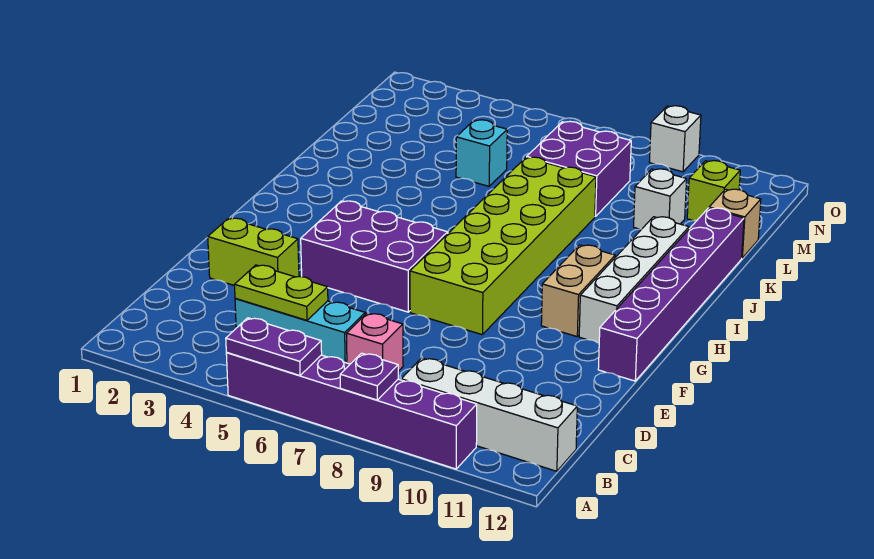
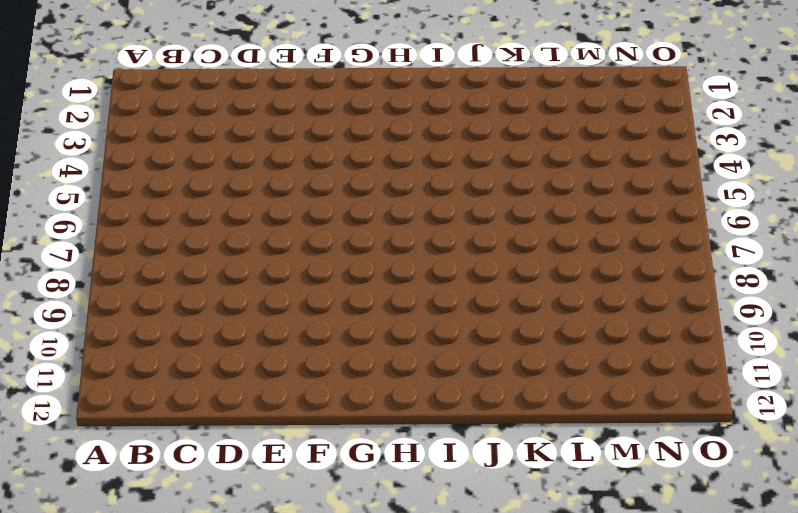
none -> purple 1x6 brick [226,353,477,469]
none -> white 1x4 brick [401,358,577,471]
none -> cyan 1x3 brick [235,298,365,363]

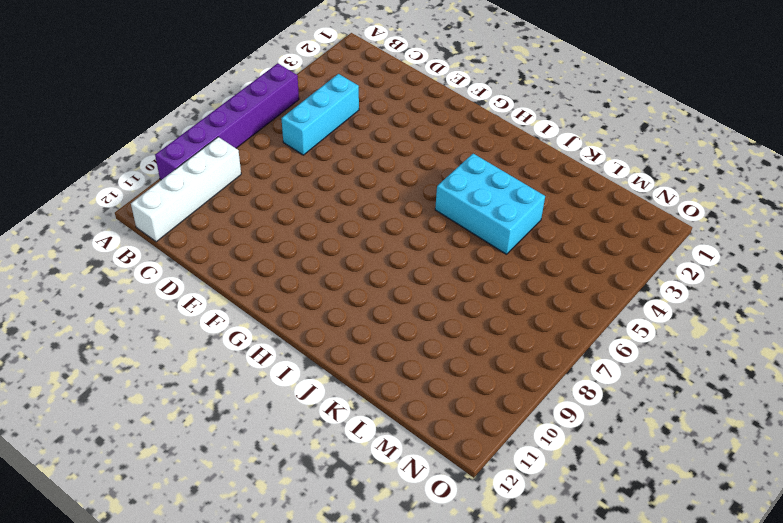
cyan 2x3 brick [435,154,545,254] -> none
none -> pink 1x1 brick [346,313,403,371]
none -> lime 1x2 brick [208,218,299,286]
none -> purple 2x3 brick [301,201,448,312]

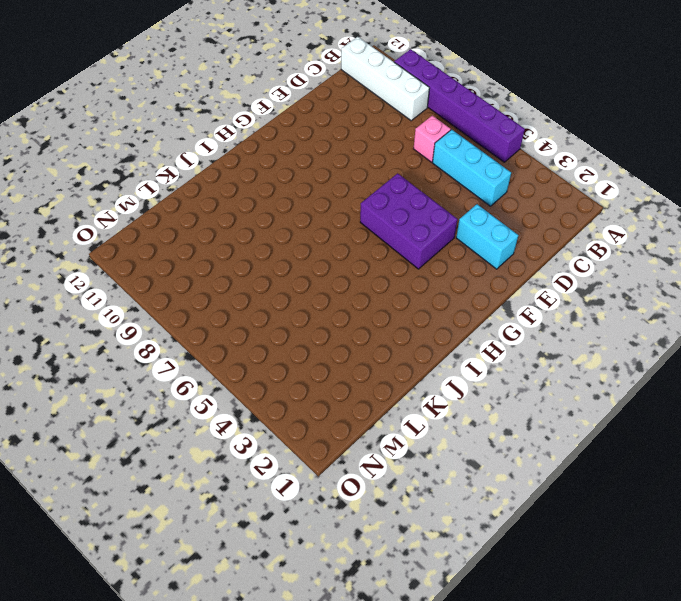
cyan 1x2 brick [456,204,518,269] -> lime 1x2 brick [208,218,299,286]
none -> lime 2x6 brick [410,157,596,335]
none -> purple 1x6 brick [598,208,744,381]
none -> tan 1x2 brick [541,245,615,336]

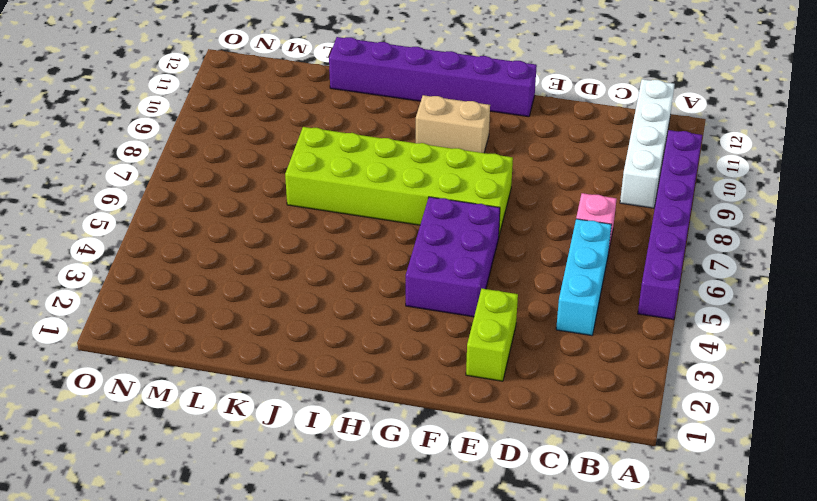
none -> white 1x4 brick [579,217,689,343]
none -> cyan 1x1 brick [456,120,507,186]
none -> purple 2x2 brick [527,122,631,217]

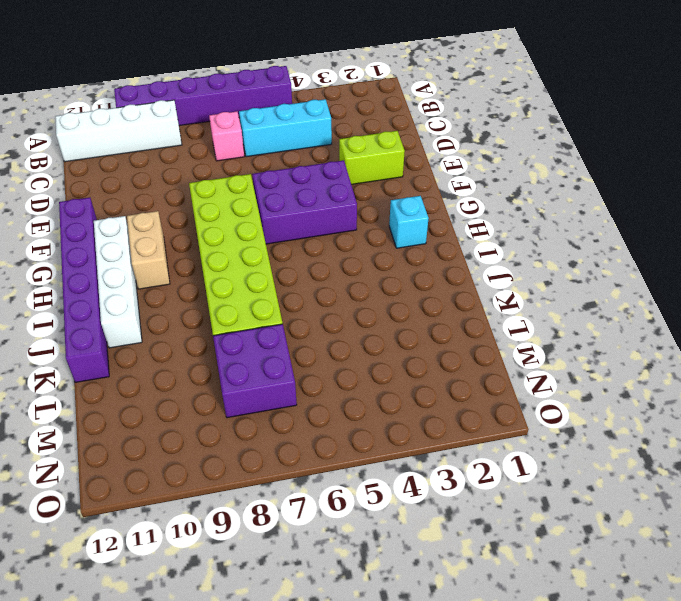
cyan 1x1 brick [389,196,429,248] -> cyan 1x1 brick moved to [456,120,507,186]
none -> white 1x1 brick [634,169,687,229]
none -> tan 1x1 brick [709,189,761,258]
none -> lime 1x1 brick [687,161,740,221]

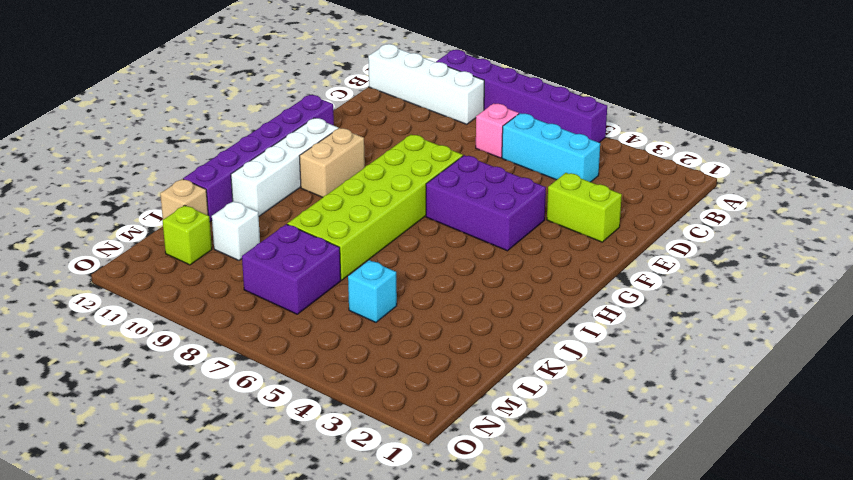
none -> white 1x1 brick [649,106,701,172]
none -> purple 1x2 plate [226,318,322,375]
none -> purple 1x1 plate [340,353,398,400]

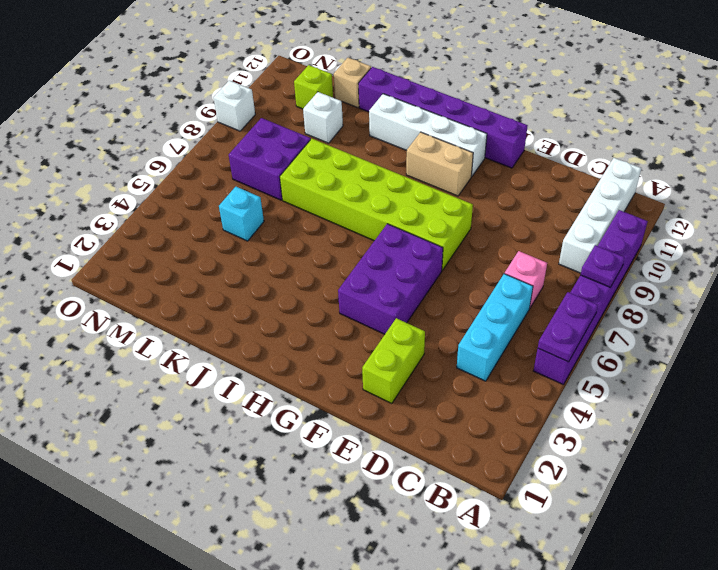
none -> lime 1x2 plate [235,265,328,320]

